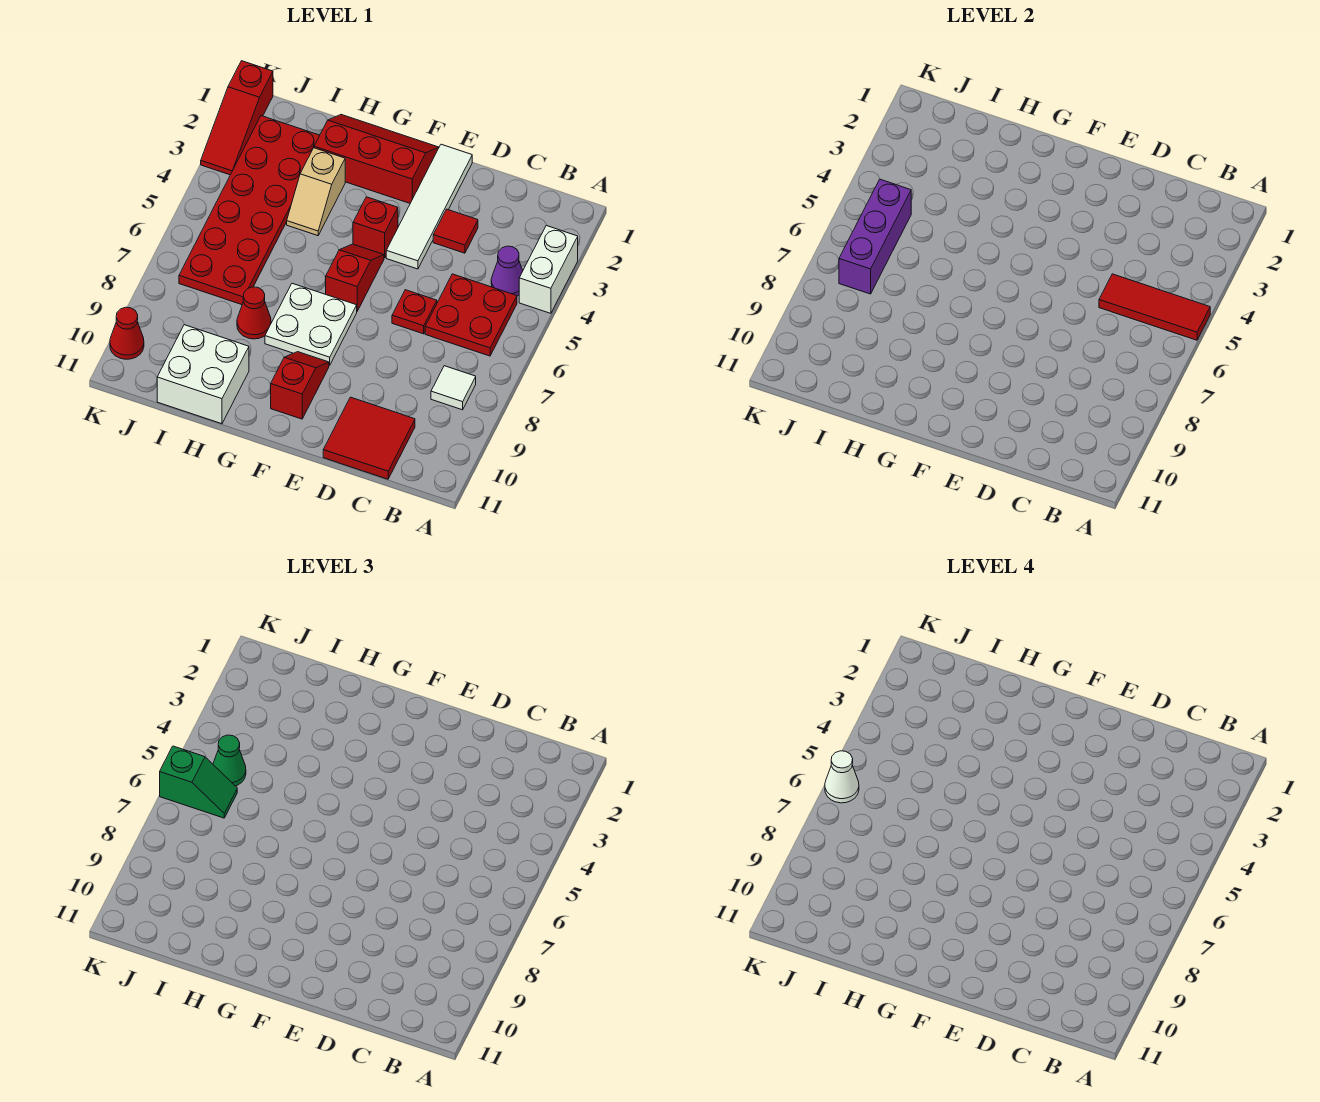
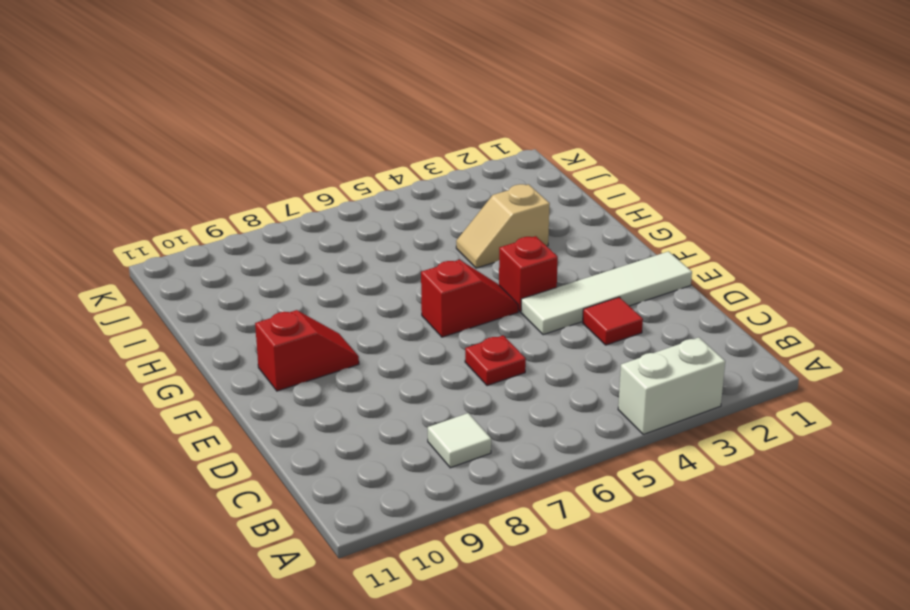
none -> purple 1x1 cone [491,246,523,296]
none -> red 2x2 plate [425,274,517,356]
none -> red 2x2 tile [323,397,415,479]

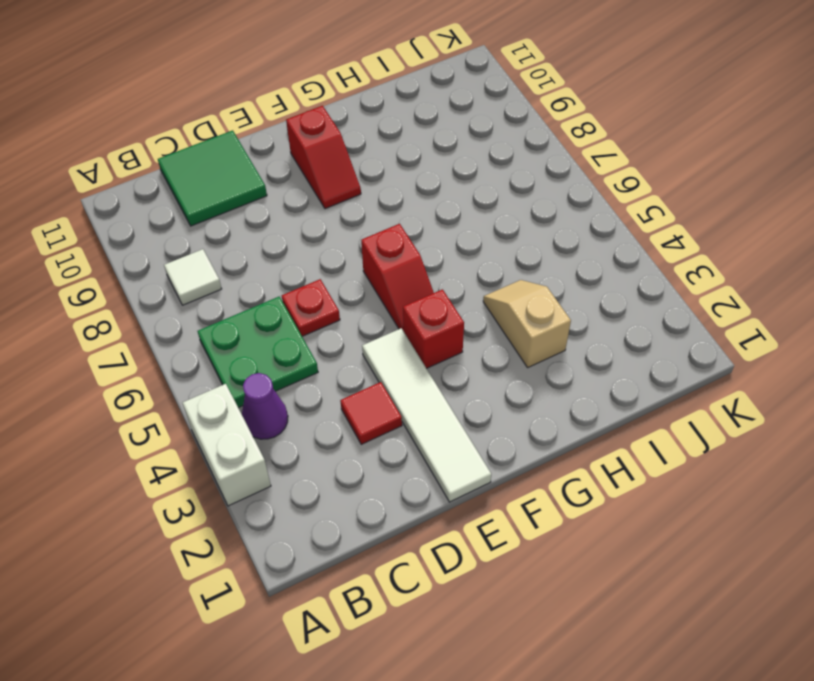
green 2x2 plate [197,297,318,408] -> red 2x2 plate [425,274,517,356]
green 2x2 tile [158,130,267,226] -> red 2x2 tile [323,397,415,479]
none -> red 2x3 slope [314,115,439,203]
none -> white 2x2 plate [265,283,357,365]
none -> red 1x1 cone [237,287,271,339]

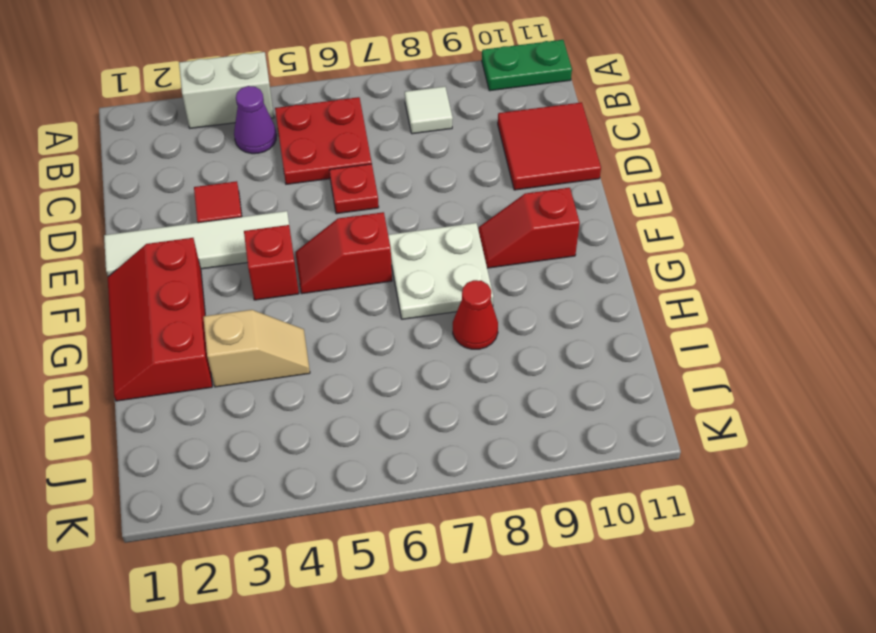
green 1x2 plate [482,40,572,91] -> none
none -> white 2x2 brick [157,325,249,424]
none -> red 2x6 plate [179,116,320,305]
none -> red 1x3 slope [201,61,273,175]

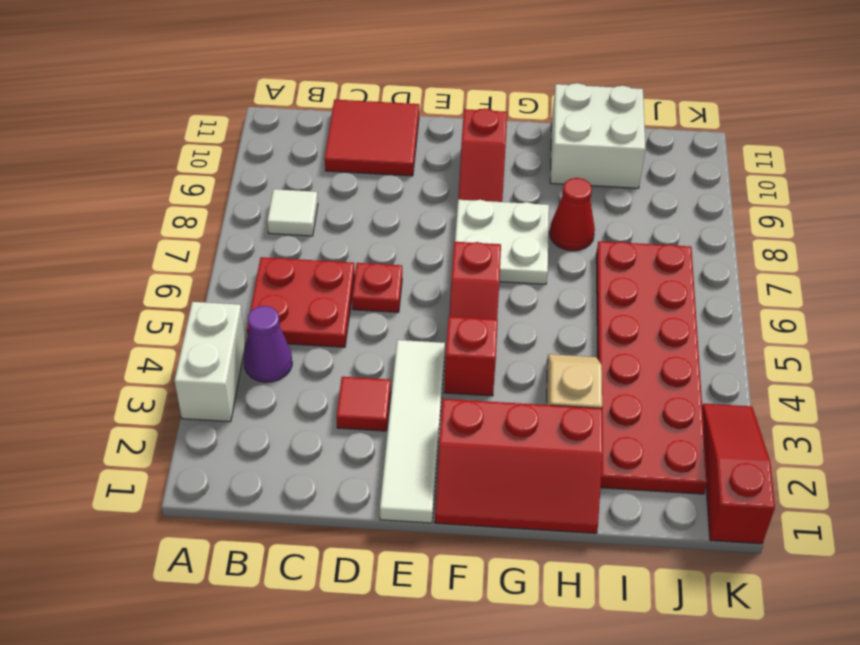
none -> red 1x1 cone [110,307,144,359]
none -> red 1x3 tile [1099,274,1210,340]
none -> purple 1x3 brick [839,179,911,294]

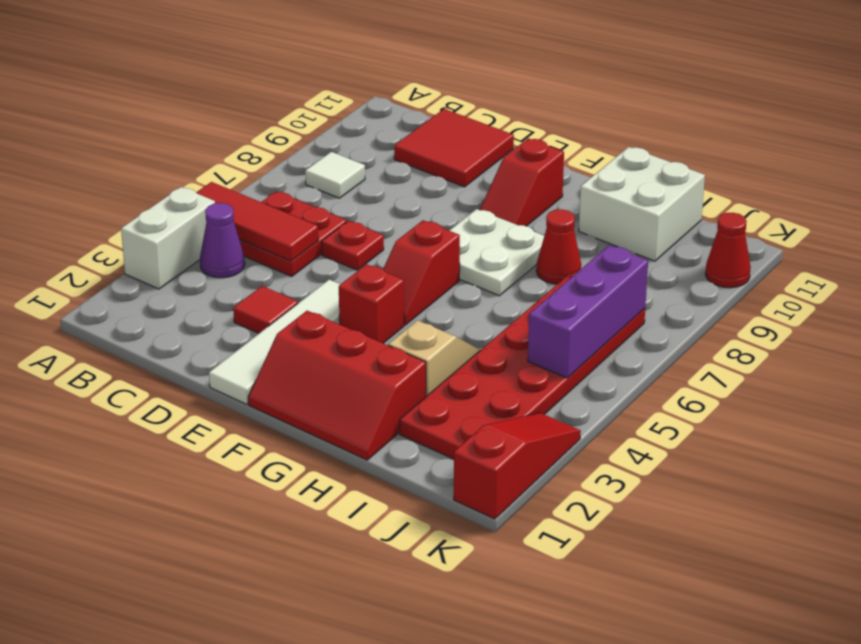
none -> green 1x1 cone [213,735,246,786]
none -> green 1x2 slope [160,746,237,818]
none -> white 1x1 cone [825,751,859,803]

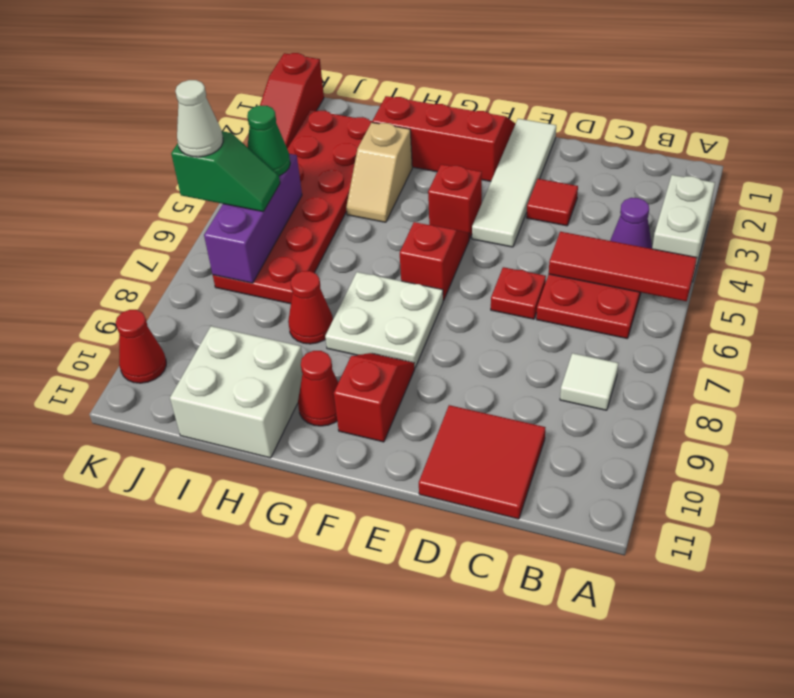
red 1x1 cone [298,351,338,426] -> none

